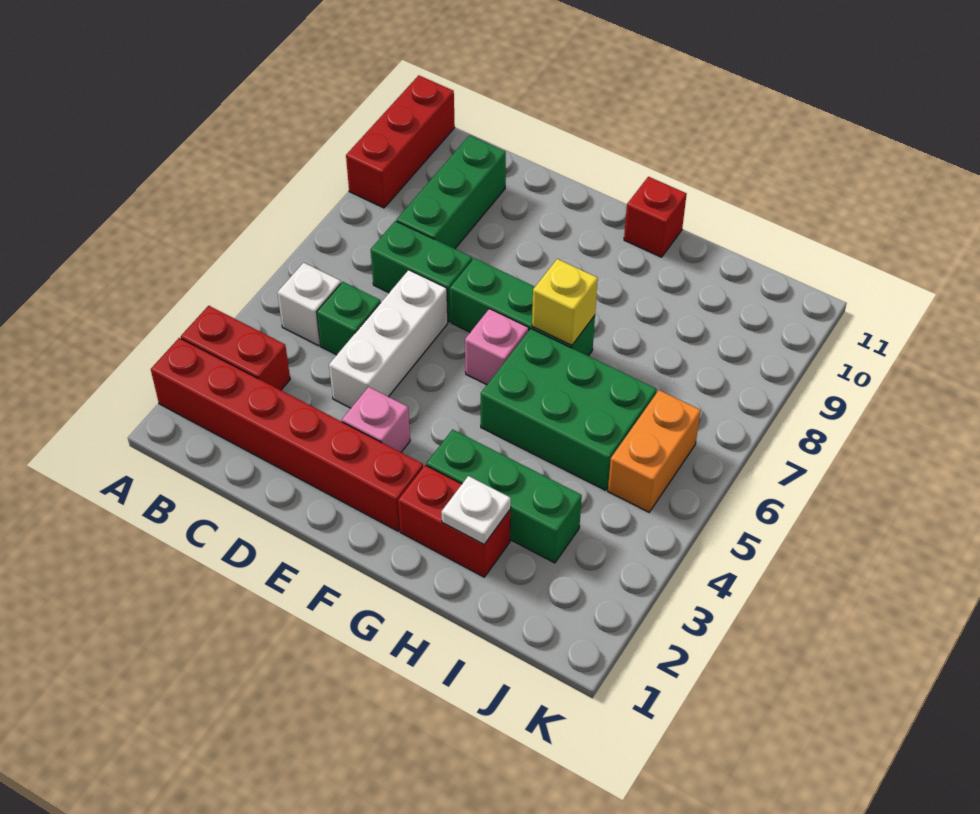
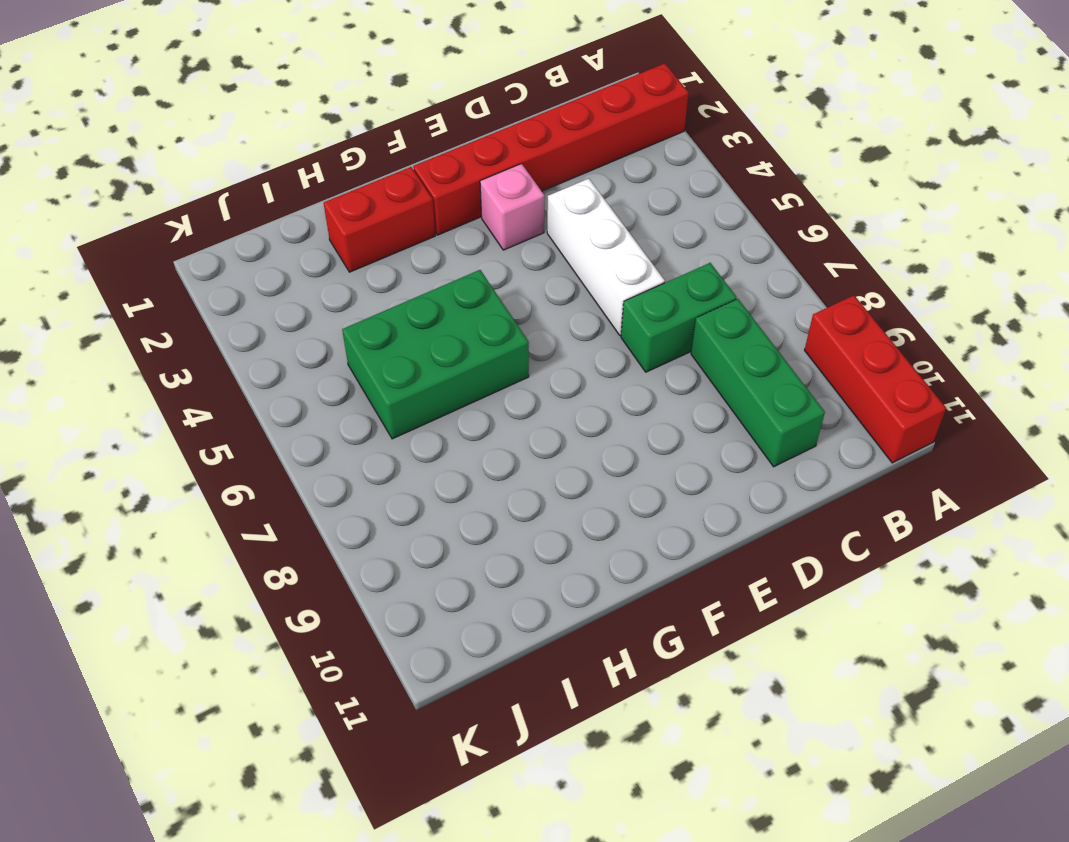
none -> red 1x2 brick [181,306,290,390]
none -> white 1x1 brick [277,263,341,346]
none -> green 1x1 brick [317,282,381,355]

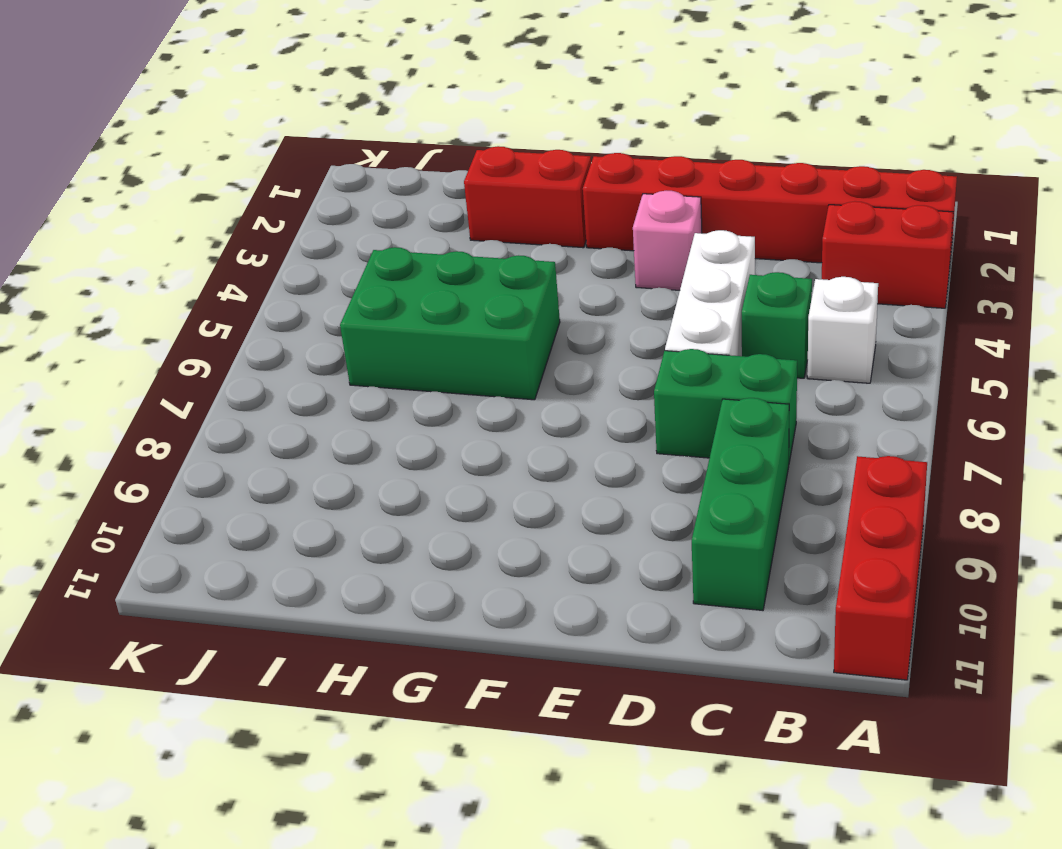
none -> green 1x3 brick [450,258,595,356]
none -> pink 1x1 brick [465,309,529,385]
none -> green 1x3 brick [426,430,582,563]

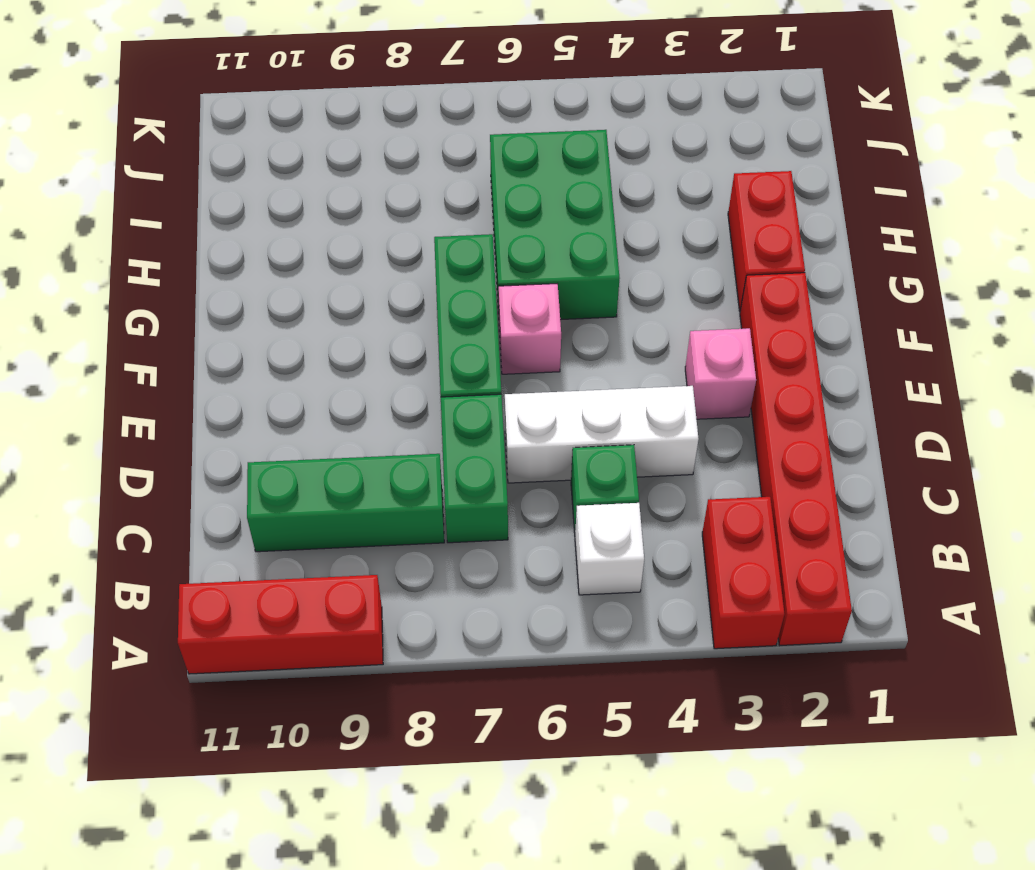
none -> green 1x3 brick [426,430,582,563]
none -> red 1x1 brick [624,177,687,257]
none -> orange 1x2 brick [608,390,701,512]

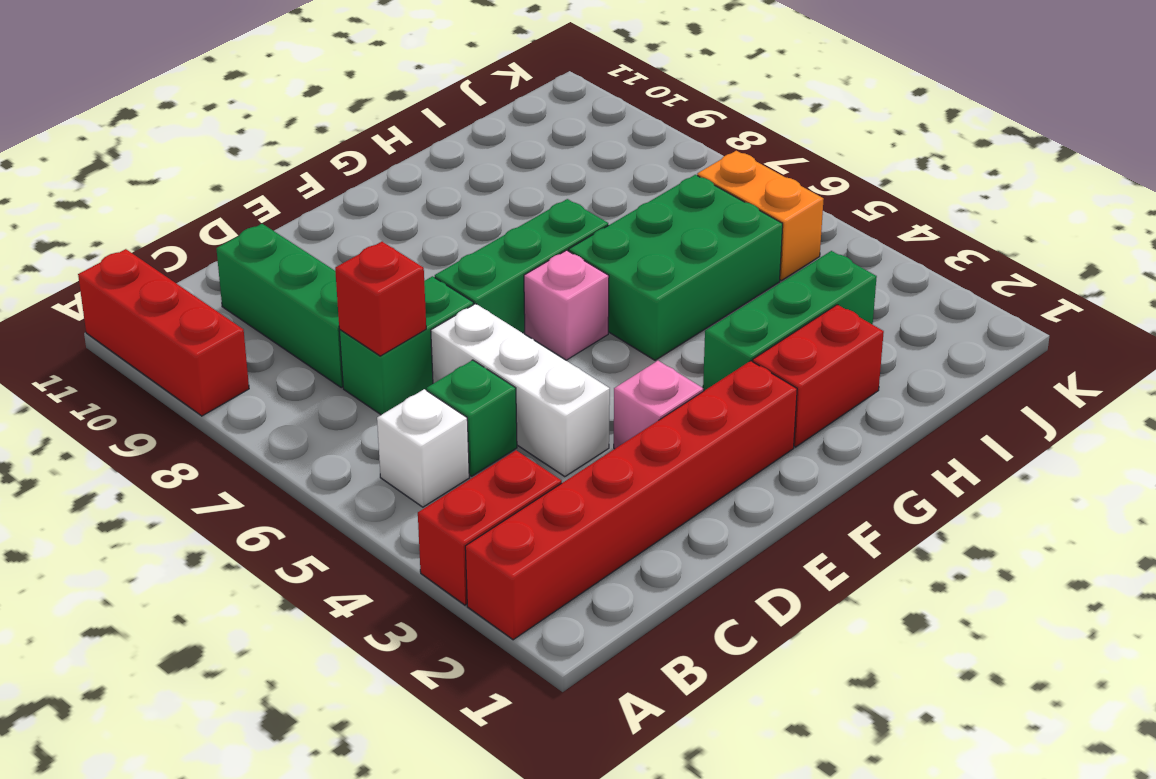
red 1x1 brick [335,242,426,356] -> red 1x1 brick moved to [624,177,687,257]
none -> yellow 1x1 brick [532,259,598,346]
none -> white 1x1 plate [441,476,511,544]

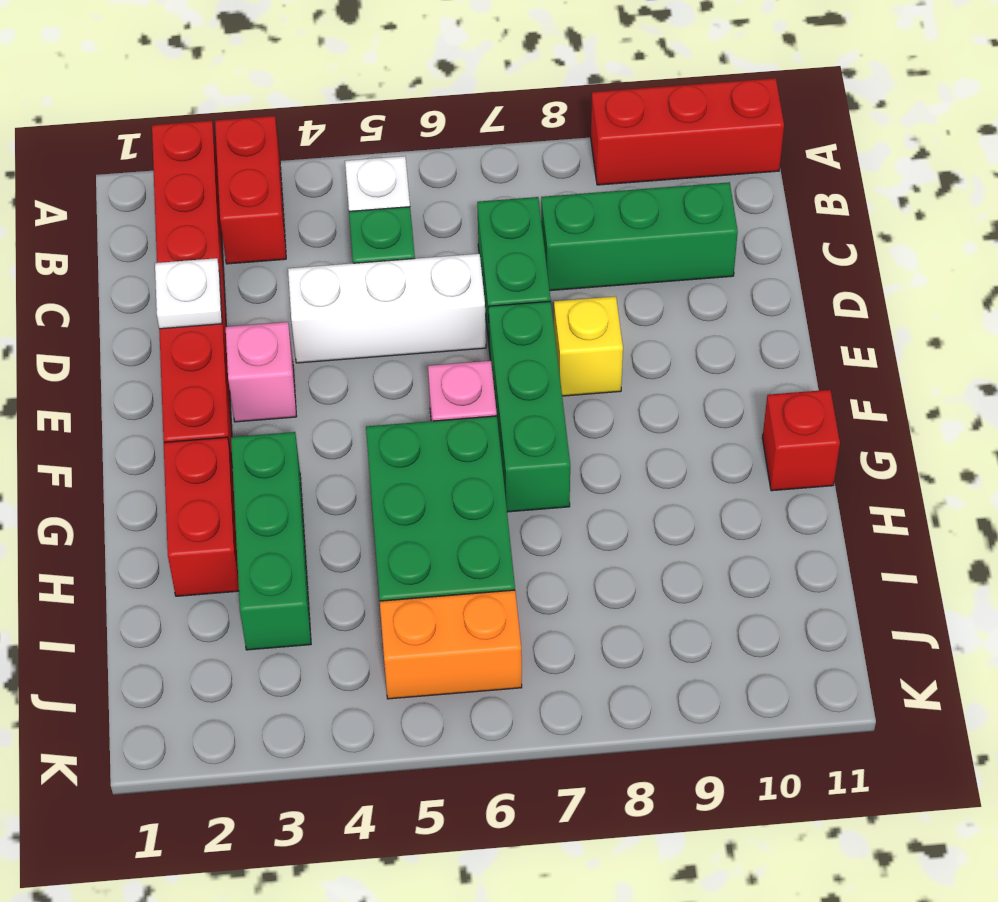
white 1x1 plate [155,258,222,329] -> white 1x1 plate moved to [441,476,511,544]
yellow 1x1 brick [554,296,623,396] -> yellow 1x1 brick moved to [532,259,598,346]

